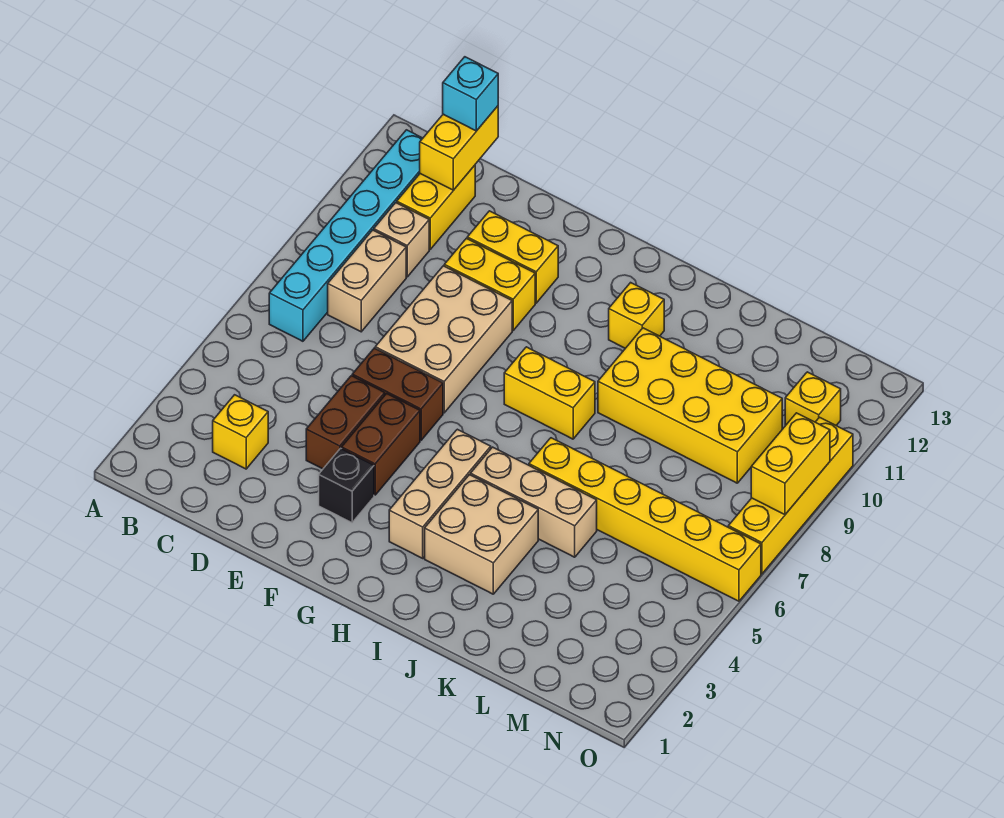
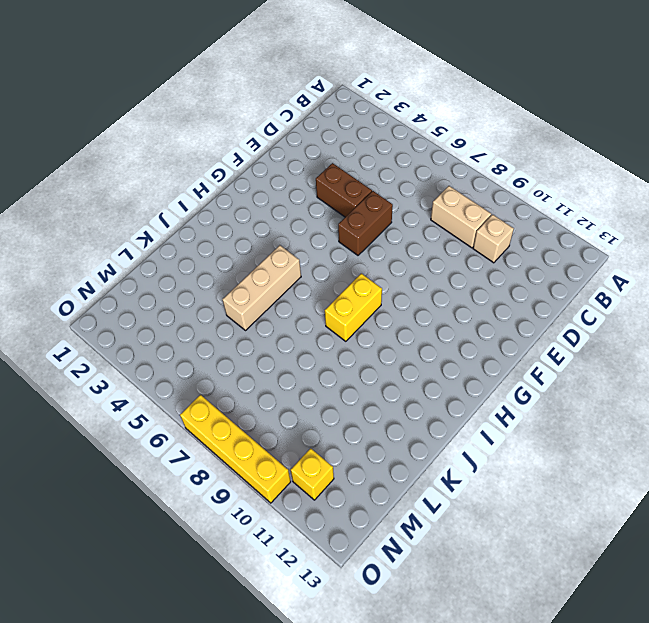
none -> cyan 1x6 brick [269,130,423,341]
none -> yellow 1x1 brick [213,395,268,469]
none -> yellow 1x2 brick [397,165,475,249]

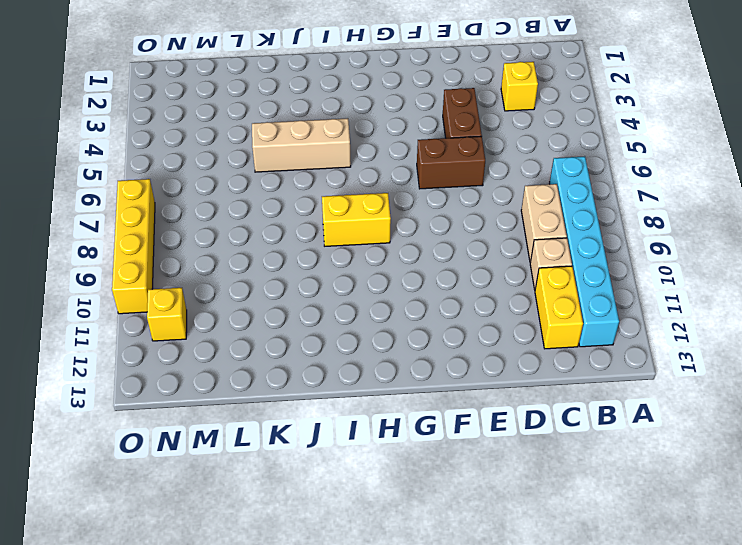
none -> tan 2x3 brick [375,266,512,413]
none -> yellow 1x2 brick [444,238,535,330]
none -> yellow 1x2 brick [467,211,558,303]

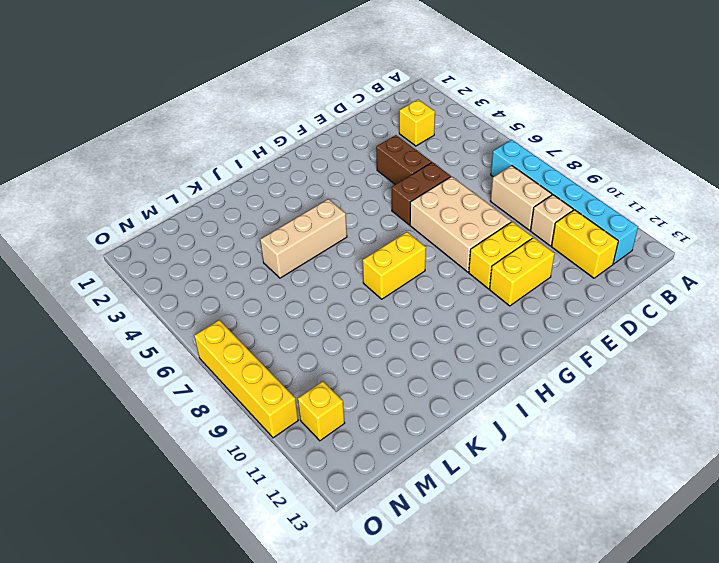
none -> black 1x1 brick [319,448,374,523]
none -> brown 1x2 brick [342,394,420,495]
none -> tan 1x3 brick [389,429,491,558]

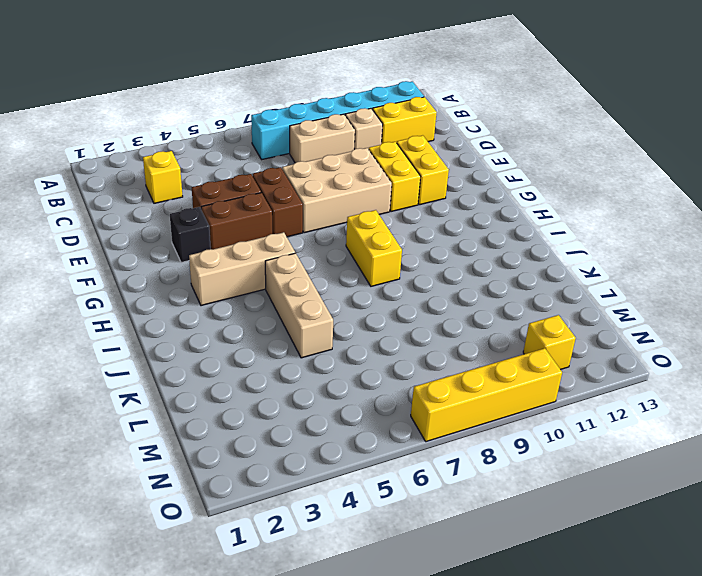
none -> tan 2x2 brick [425,475,538,594]
none -> yellow 1x1 brick [609,283,664,348]
none -> yellow 1x6 brick [529,438,761,601]

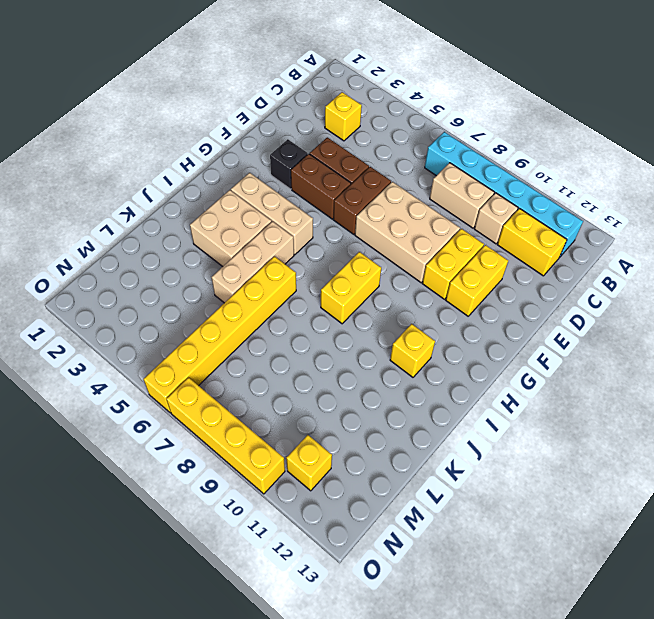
none -> yellow 2x4 brick [598,328,782,483]
none -> yellow 1x2 brick [420,106,498,190]
none -> yellow 1x2 brick [751,413,830,515]

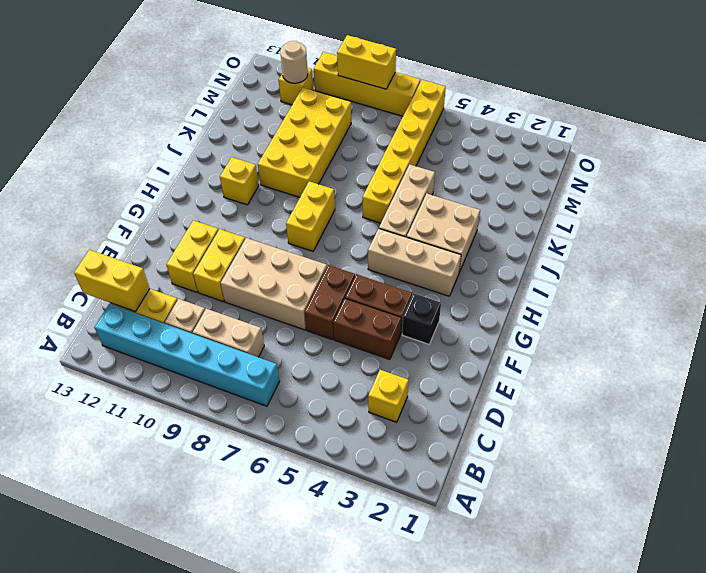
tan 1x1 round brick [280,41,308,83] -> none
none -> cyan 1x1 brick [443,57,498,131]

